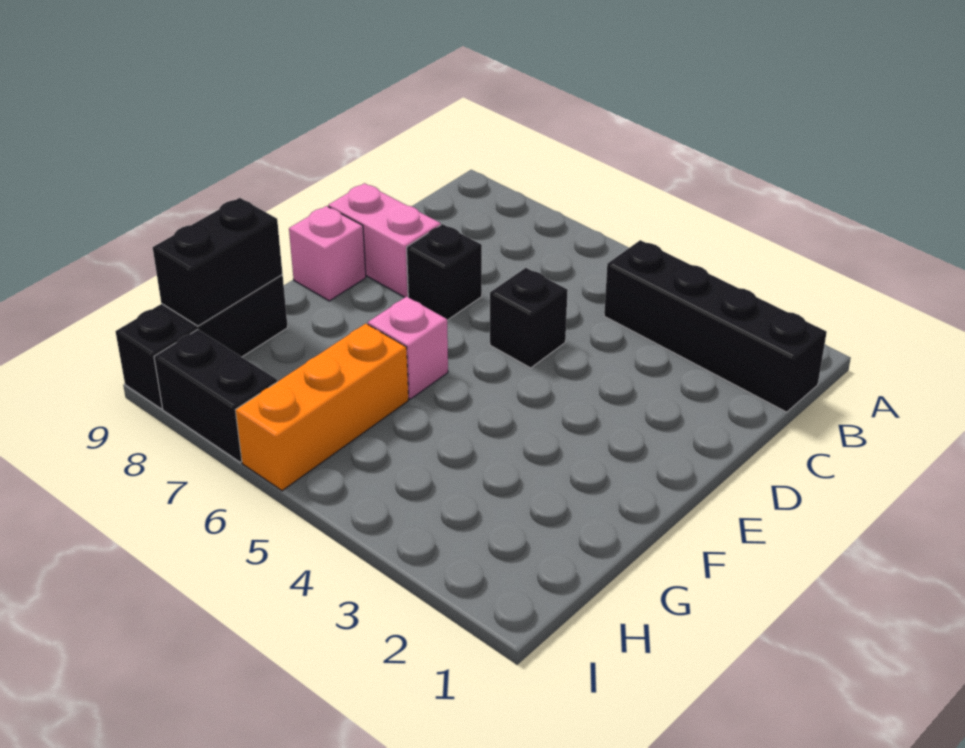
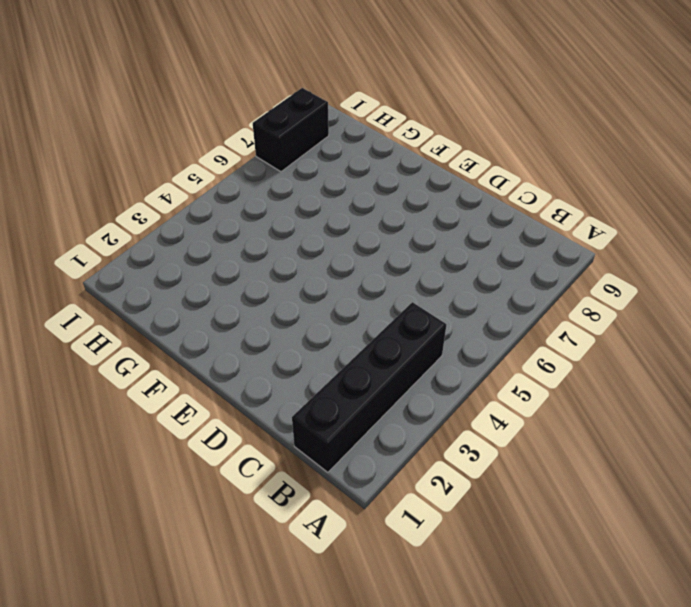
none -> black 1x1 brick [490,268,568,368]
none -> black 1x1 brick [407,224,482,320]

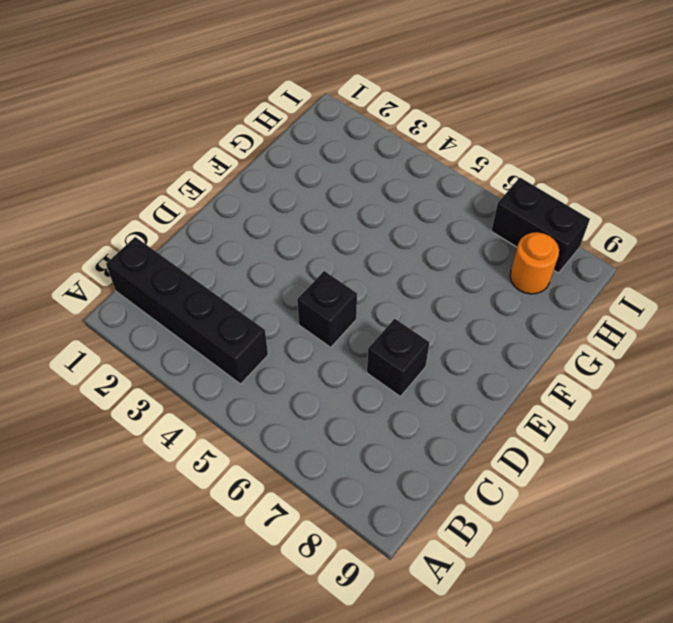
orange 1x1 round brick [510,232,559,294] -> none
none -> pink 1x2 brick [328,183,441,297]
none -> pink 1x1 brick [289,206,366,301]

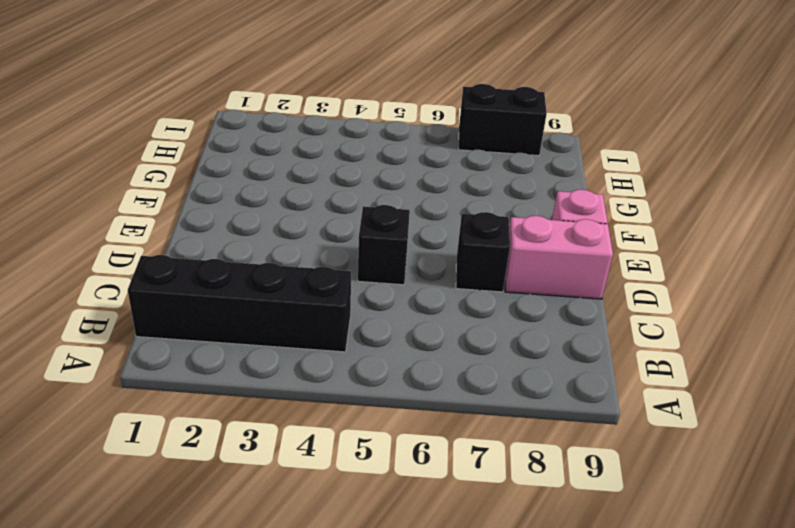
none -> pink 1x1 brick [368,296,448,399]
none -> orange 1x3 brick [235,324,408,491]

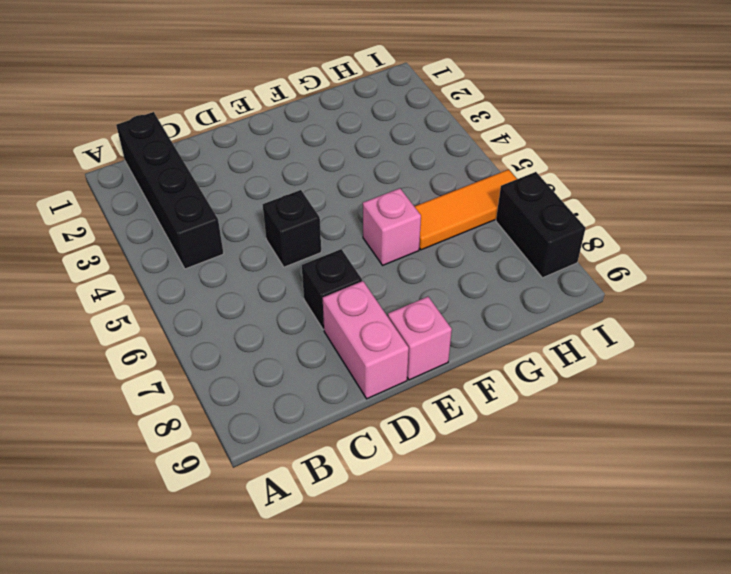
orange 1x3 tile [414,169,517,250] -> orange 1x3 brick [235,324,408,491]
none -> black 1x3 brick [116,275,288,409]
none -> black 1x2 brick [153,198,283,326]

